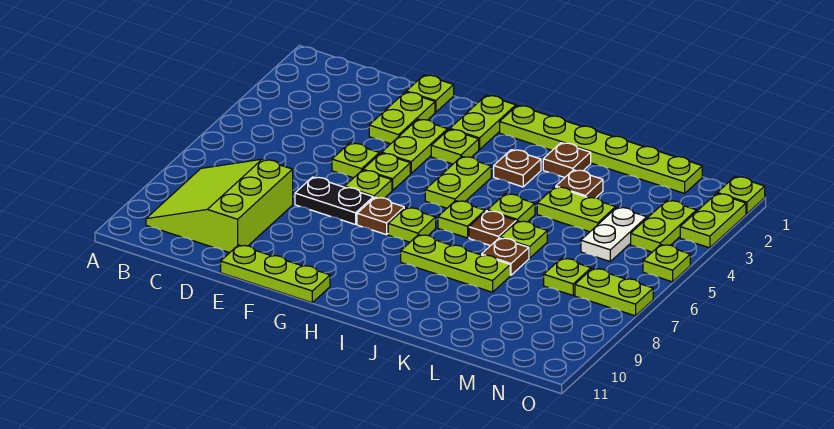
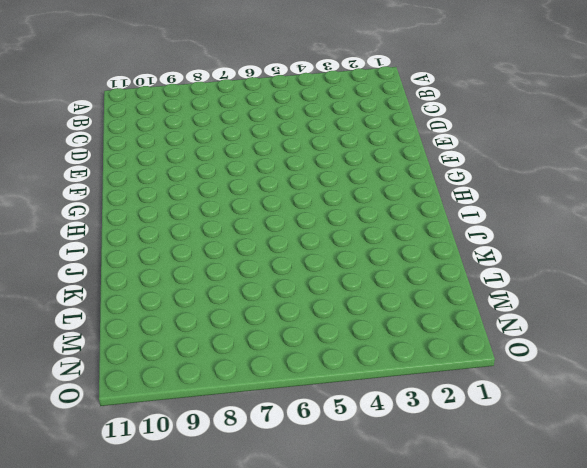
none -> lime 3x3 slope [146,159,293,253]
none -> lime 1x1 plate [406,75,454,112]
none -> lime 1x2 plate [369,92,435,144]
none -> lime 1x1 plate [332,143,379,178]

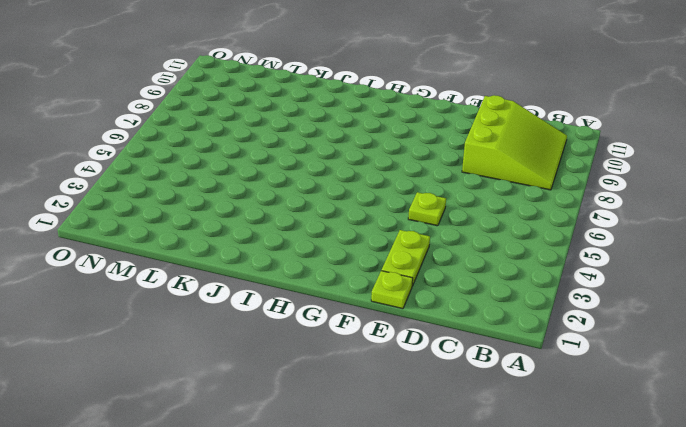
none -> black 1x2 plate [295,177,373,225]
none -> lime 1x3 plate [221,245,330,303]
none -> lime 1x2 plate [382,119,448,173]
none -> lime 1x1 plate [363,153,410,190]

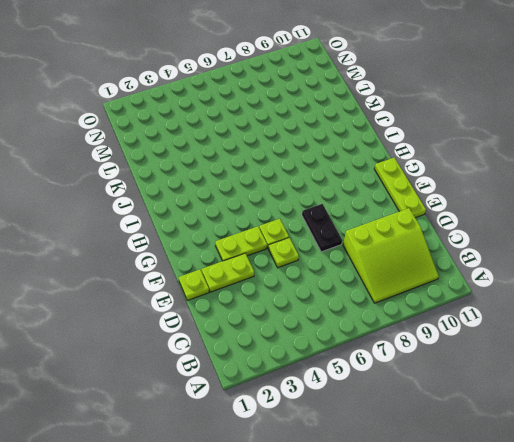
none -> lime 1x1 plate [345,170,392,198]
none -> lime 1x2 plate [450,95,516,150]
none -> lime 1x1 plate [431,129,479,164]
none -> brown 1x1 plate [357,197,404,235]

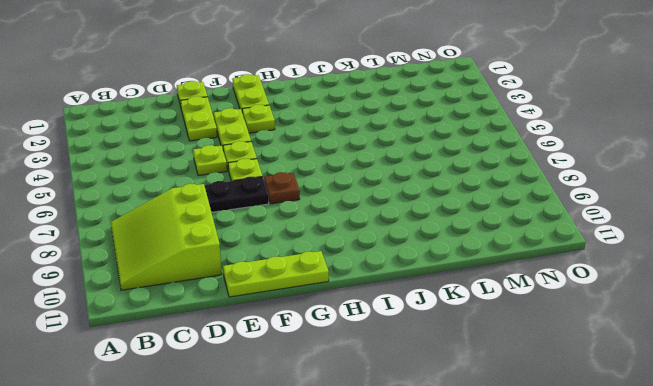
none -> lime 1x6 plate [500,105,702,193]
none -> lime 1x2 plate [425,156,491,208]
none -> lime 1x1 plate [388,208,436,242]
none -> brown 1x1 plate [494,150,541,187]

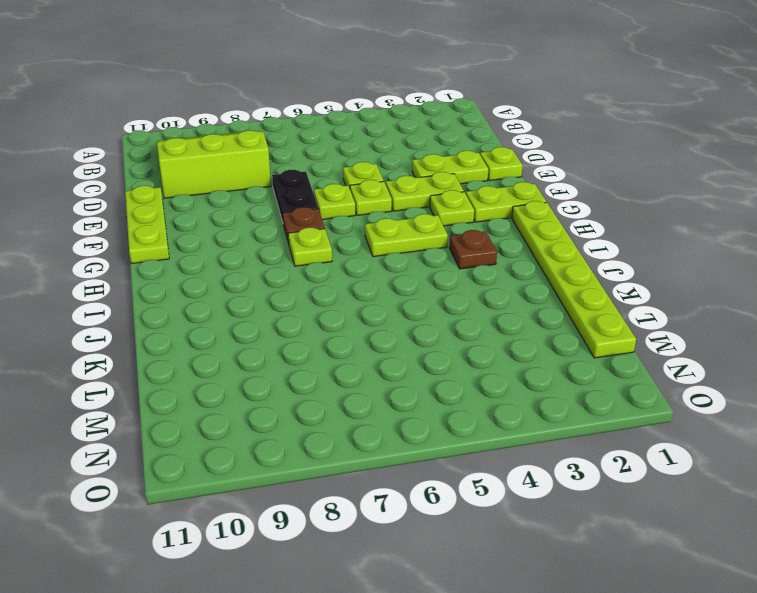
none -> lime 1x1 plate [438,201,485,238]
none -> lime 1x3 plate [401,235,510,292]
none -> brown 1x1 plate [543,143,591,177]
none -> lime 1x1 plate [488,194,535,222]

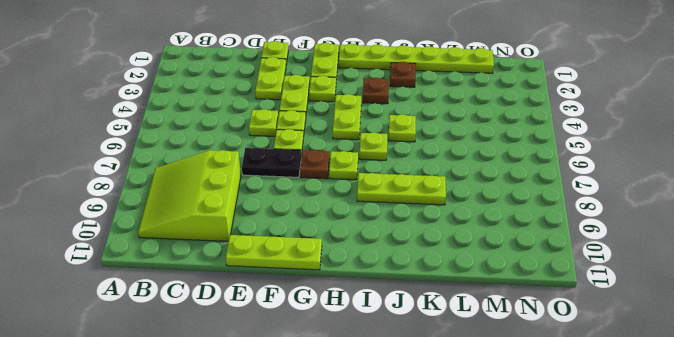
none -> brown 1x1 plate [469,211,516,246]
none -> brown 1x1 plate [556,170,603,198]
none -> lime 1x2 plate [537,187,616,232]
none -> lime 1x1 plate [500,221,547,258]

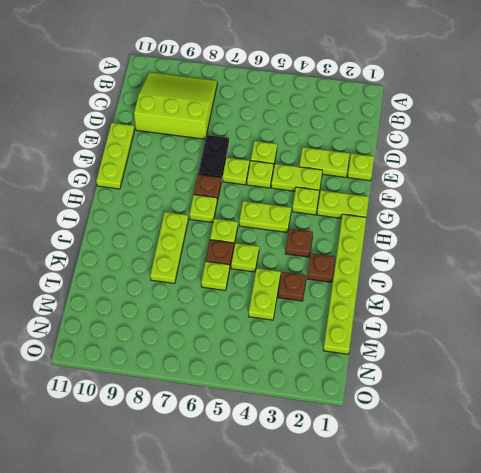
none -> brown 1x1 plate [482,238,529,275]
none -> white 1x2 plate [581,207,647,261]
none -> lime 1x1 plate [544,258,591,295]
none -> lime 1x2 plate [631,200,696,252]

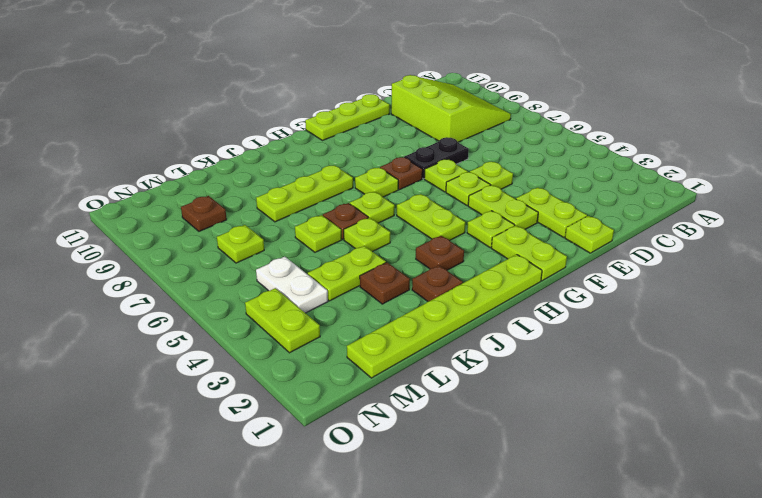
brown 1x1 plate [181,196,227,231] -> brown 1x1 plate moved to [482,238,529,275]
none -> lime 1x2 plate [575,268,653,316]
none -> lime 1x1 plate [717,177,765,214]
none -> lime 1x2 plate [680,193,746,248]
none -> lime 1x1 plate [643,245,690,282]

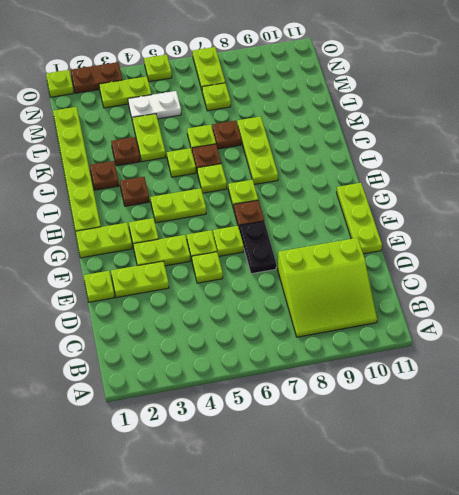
brown 1x2 plate [71,62,122,93] -> lime 1x2 plate [680,193,746,248]

